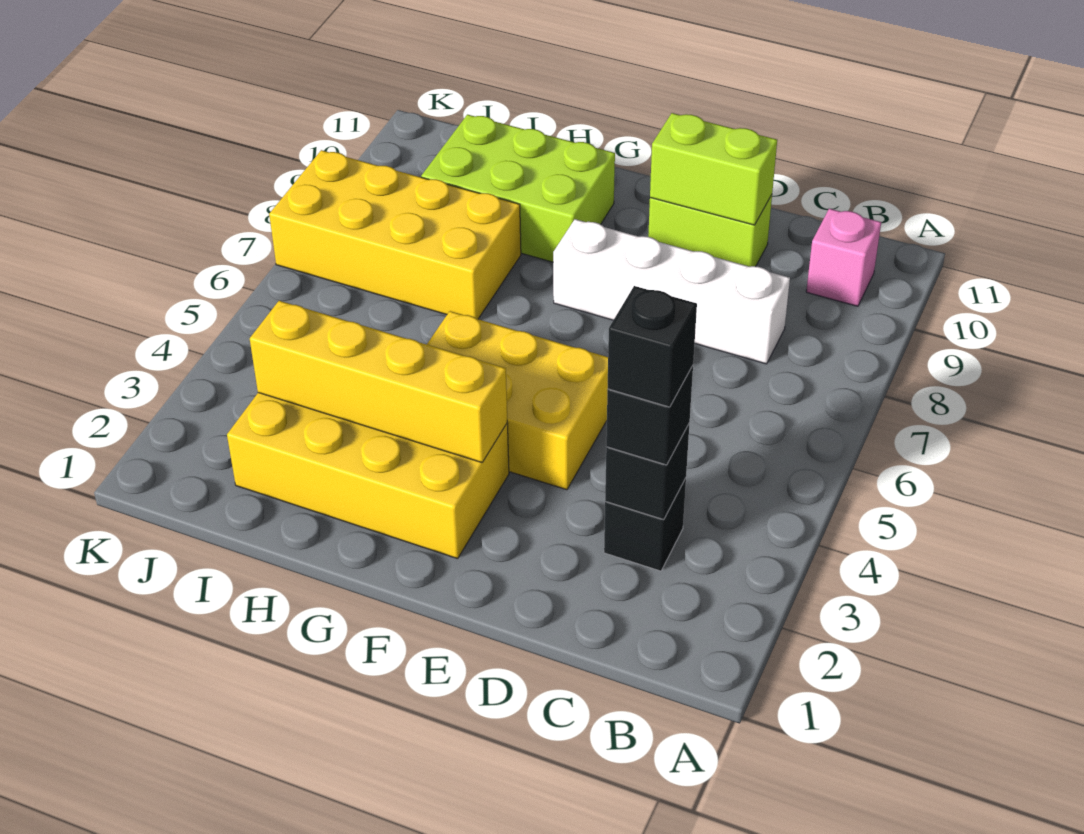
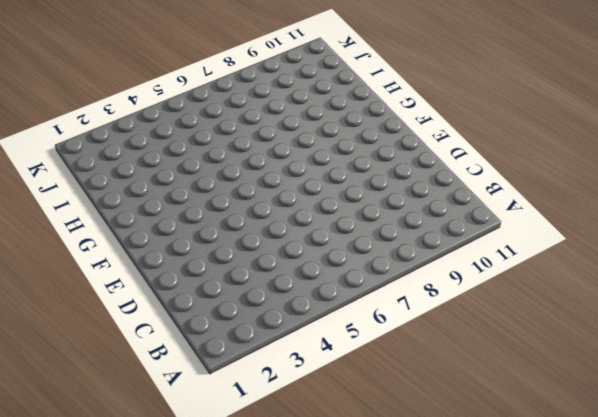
none -> pink 1x1 brick [806,209,881,306]
none -> black 1x1 brick [604,478,686,571]
none -> white 1x4 brick [553,219,790,364]

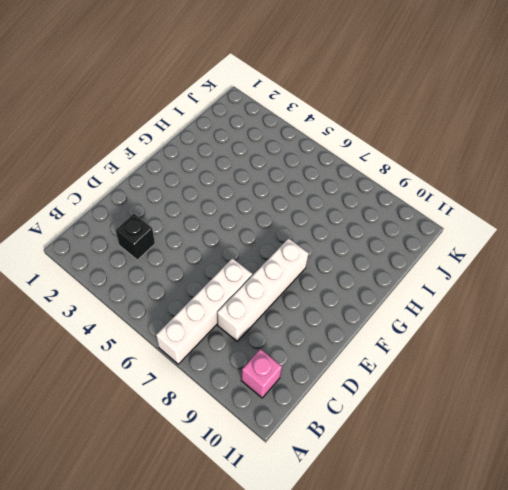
white 1x4 brick [156,258,252,364] -> none
none -> lime 1x2 brick [648,195,772,267]
none -> yellow 2x3 brick [427,311,608,490]
none -> yellow 2x4 brick [227,393,509,559]

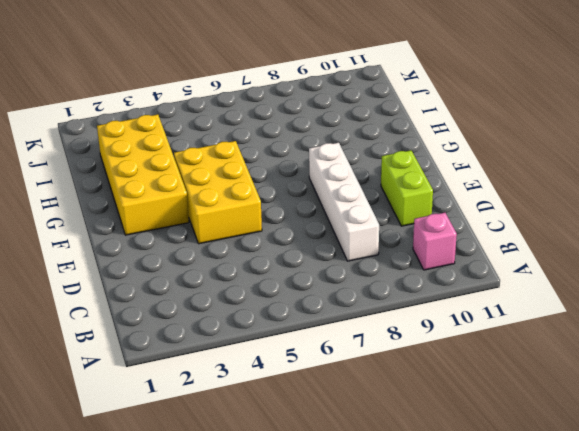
none -> black 1x1 brick [604,478,686,571]
none -> lime 2x3 brick [421,115,615,262]
none -> yellow 2x4 brick [269,150,521,319]

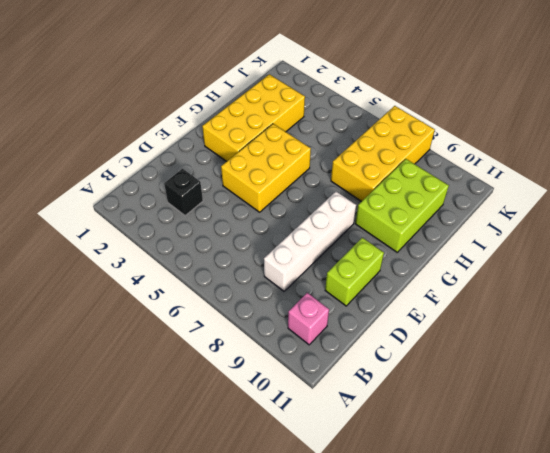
none -> black 1x1 brick [605,423,690,520]
none -> lime 1x2 brick [650,113,777,225]
none -> yellow 1x4 brick [250,301,507,463]

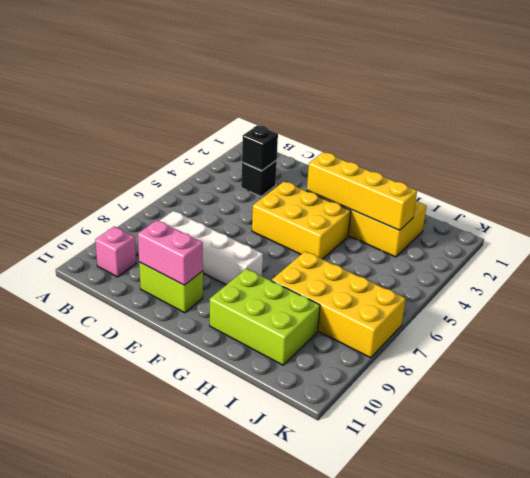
pink 1x2 brick [138,220,203,285] -> lime 1x2 brick [650,113,777,225]
none -> black 1x1 brick [606,366,693,465]
none -> black 1x1 brick [608,286,697,407]

